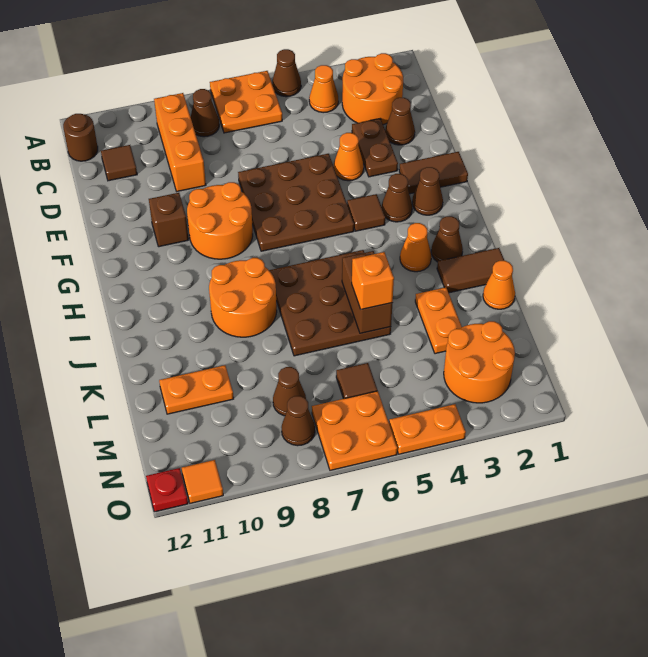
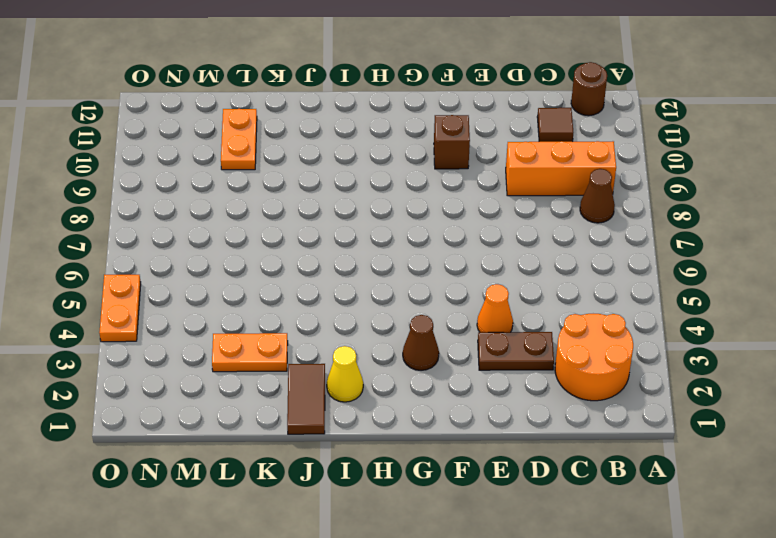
yellow 1x1 cone [327,346,363,402] -> brown 1x1 cone [431,216,463,262]
none -> brown 1x1 cone [272,49,301,97]
none -> orange 2x2 plate [210,71,282,133]
none -> orange 1x1 cone [309,65,338,113]
none -> brown 1x1 cone [385,98,415,145]

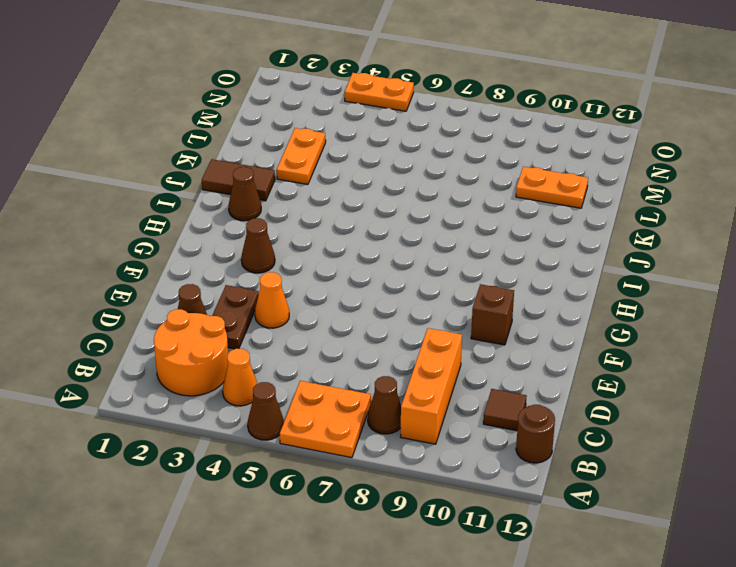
none -> brown 3x3 plate [238,154,354,251]
none -> brown 1x2 tile [399,152,468,194]
none -> orange 2x2 round brick [187,182,253,259]
none -> brown 1x1 cone [412,167,443,215]

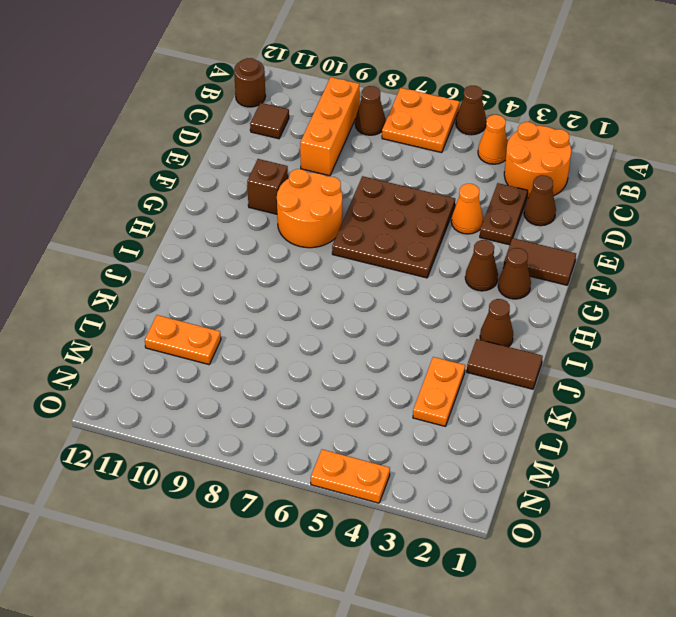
none -> brown 1x1 tile [347,194,385,231]
none -> orange 1x1 cone [400,223,431,272]
none -> brown 3x3 plate [269,250,391,356]
none -> orange 2x2 round brick [209,258,277,337]

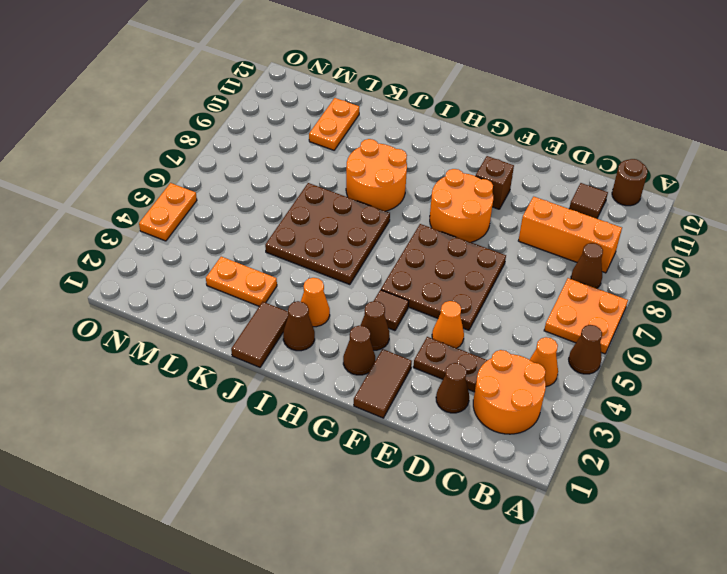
none -> orange 1x1 cone [483,261,515,309]
none -> orange 2x2 round brick [444,321,515,403]
none -> brown 1x1 tile [336,363,377,399]
none -> brown 1x1 cone [273,367,306,416]

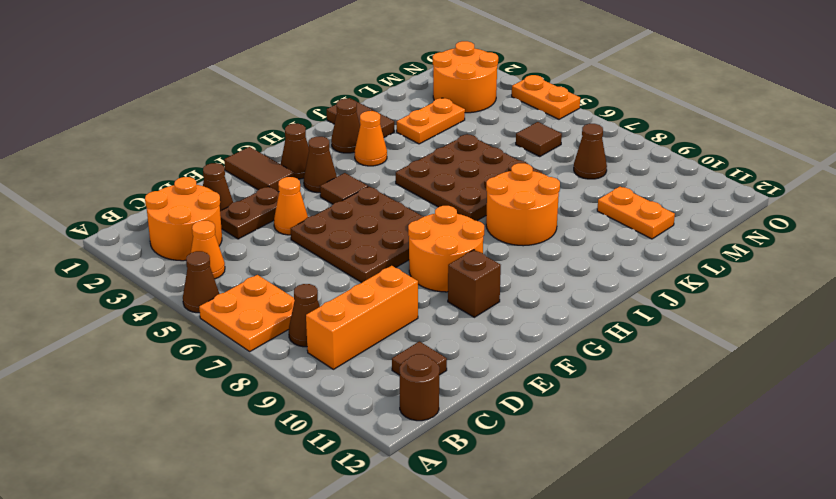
none -> orange 1x1 cone [483,261,515,309]
none -> orange 2x2 plate [312,391,397,470]
none -> brown 1x1 cone [282,396,315,446]
none -> orange 1x1 tile [182,460,223,503]

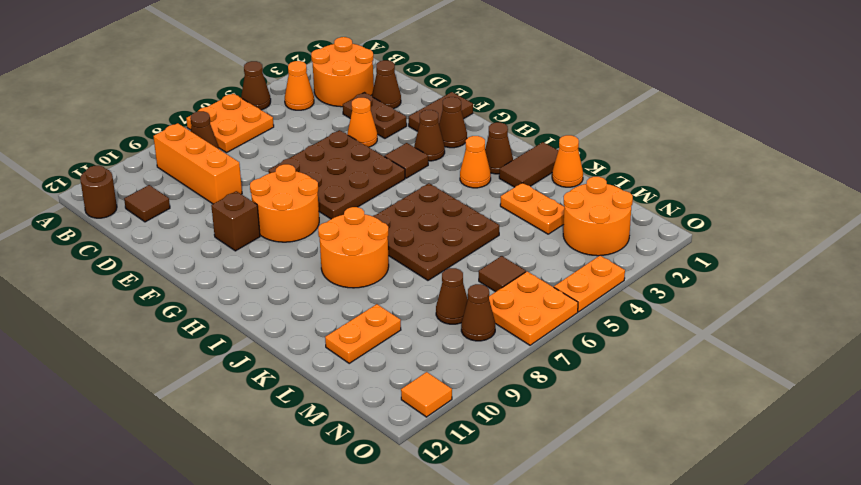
none -> red 1x1 plate [146,468,188,512]
none -> brown 1x2 brick [342,251,392,333]
none -> orange 1x1 brick [352,252,394,309]

